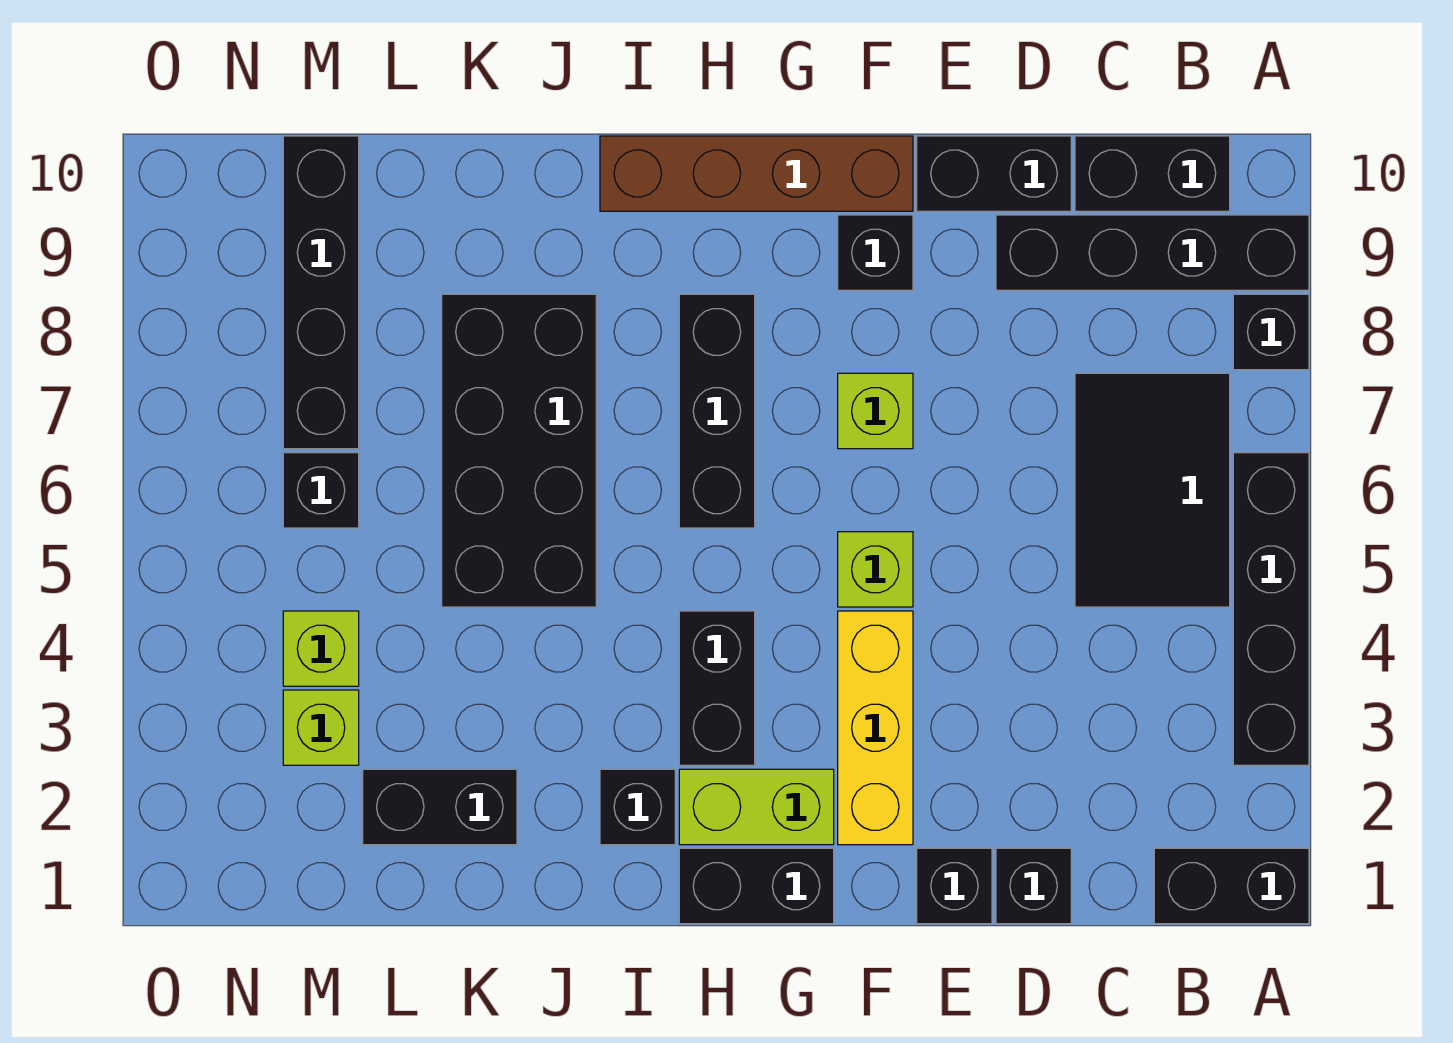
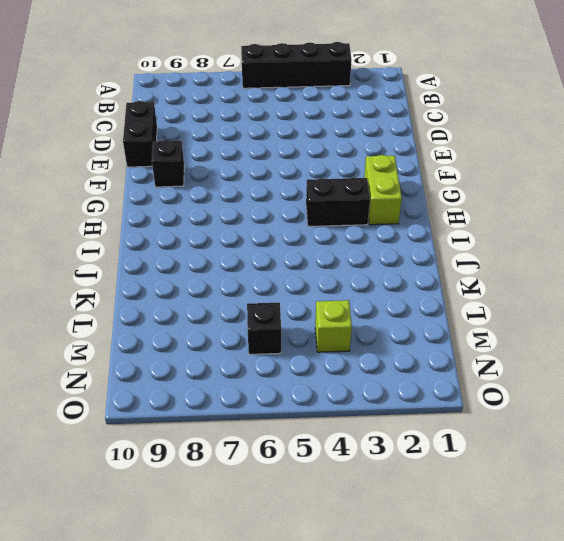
none -> black 1x2 brick [1154,848,1309,924]
none -> black 1x1 brick [1233,294,1309,370]
none -> black 1x4 brick [996,215,1309,290]

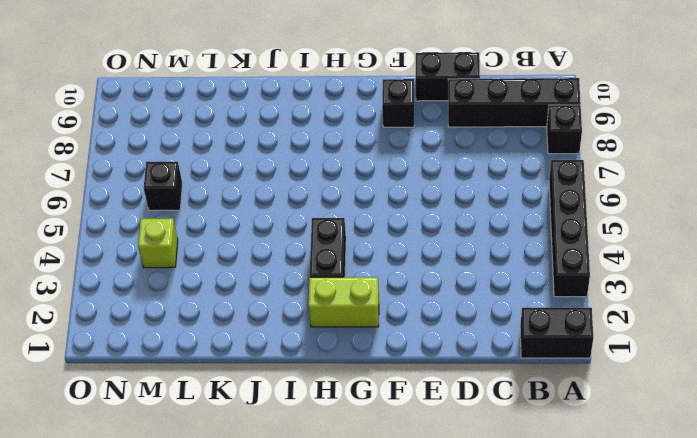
none -> black 2x3 tile [1075,373,1230,607]
none -> black 1x2 brick [1075,136,1230,211]
none -> black 1x1 brick [996,848,1071,924]

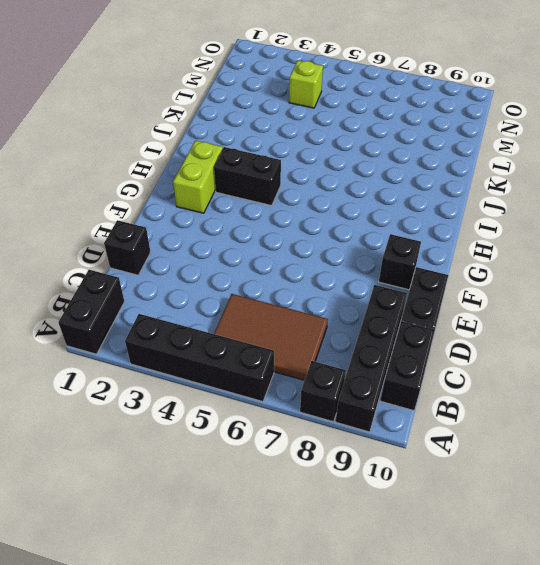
brown 2x3 tile [214,294,328,380] -> black 2x3 tile [1075,373,1230,607]
none -> black 1x1 brick [917,848,992,924]
none -> yellow 1x3 brick [838,611,913,845]
none -> lime 1x1 brick [838,532,913,607]

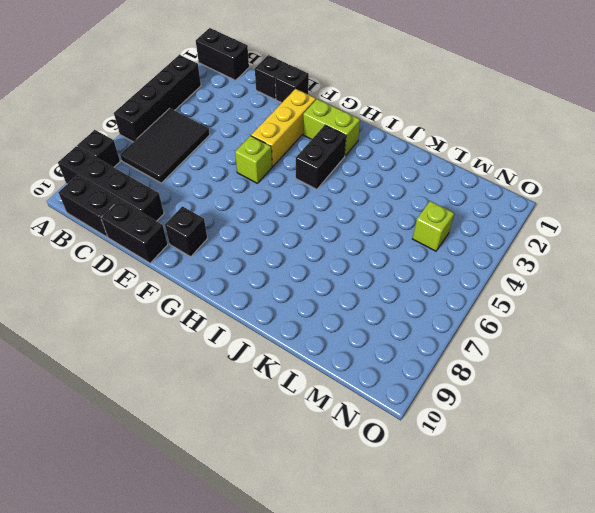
none -> lime 1x1 brick [838,373,913,449]
none -> brown 1x4 brick [600,136,913,211]
none -> black 1x2 brick [679,848,834,924]

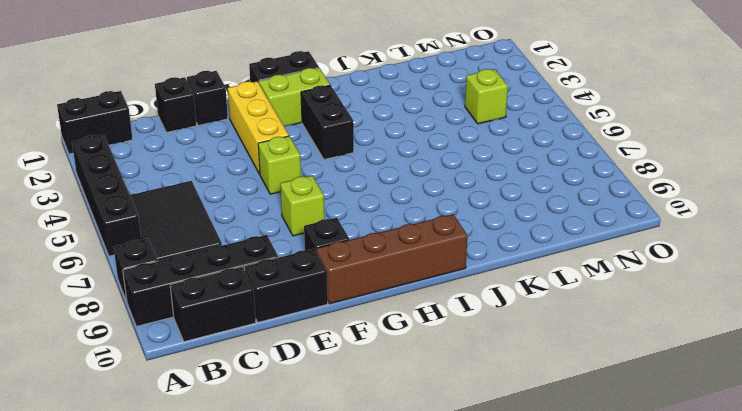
none -> black 1x3 brick [679,294,755,528]
none -> black 1x1 brick [600,769,675,845]
none -> black 2x4 brick [442,294,596,607]

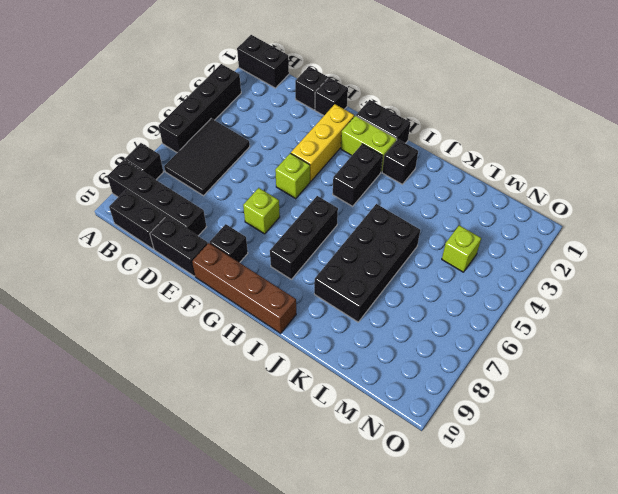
none -> black 1x2 brick [363,769,517,845]
none -> lime 1x1 brick [283,690,359,765]
none -> black 1x1 brick [283,453,359,528]

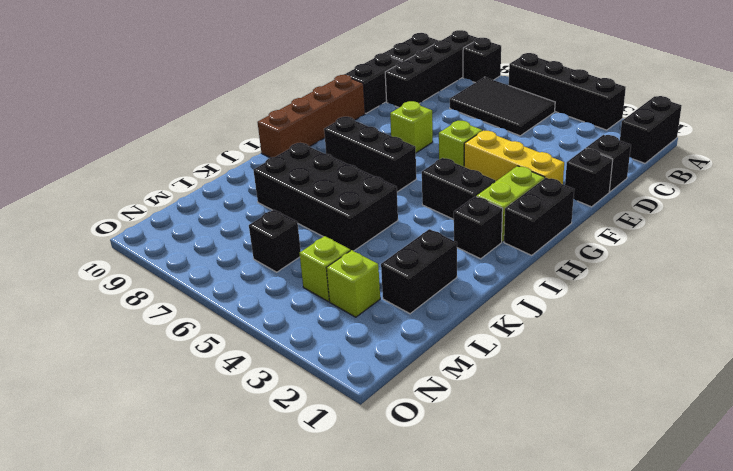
none -> black 1x1 brick [838,215,913,290]
none -> black 1x4 brick [283,136,359,449]

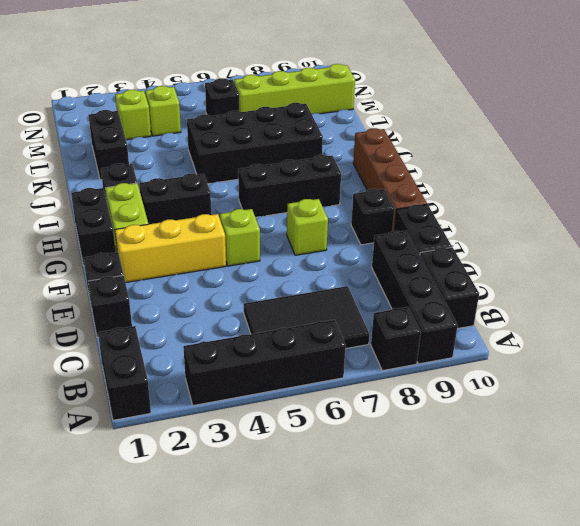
lime 1x4 brick [234,64,355,114] -> black 1x4 brick [283,136,359,449]

